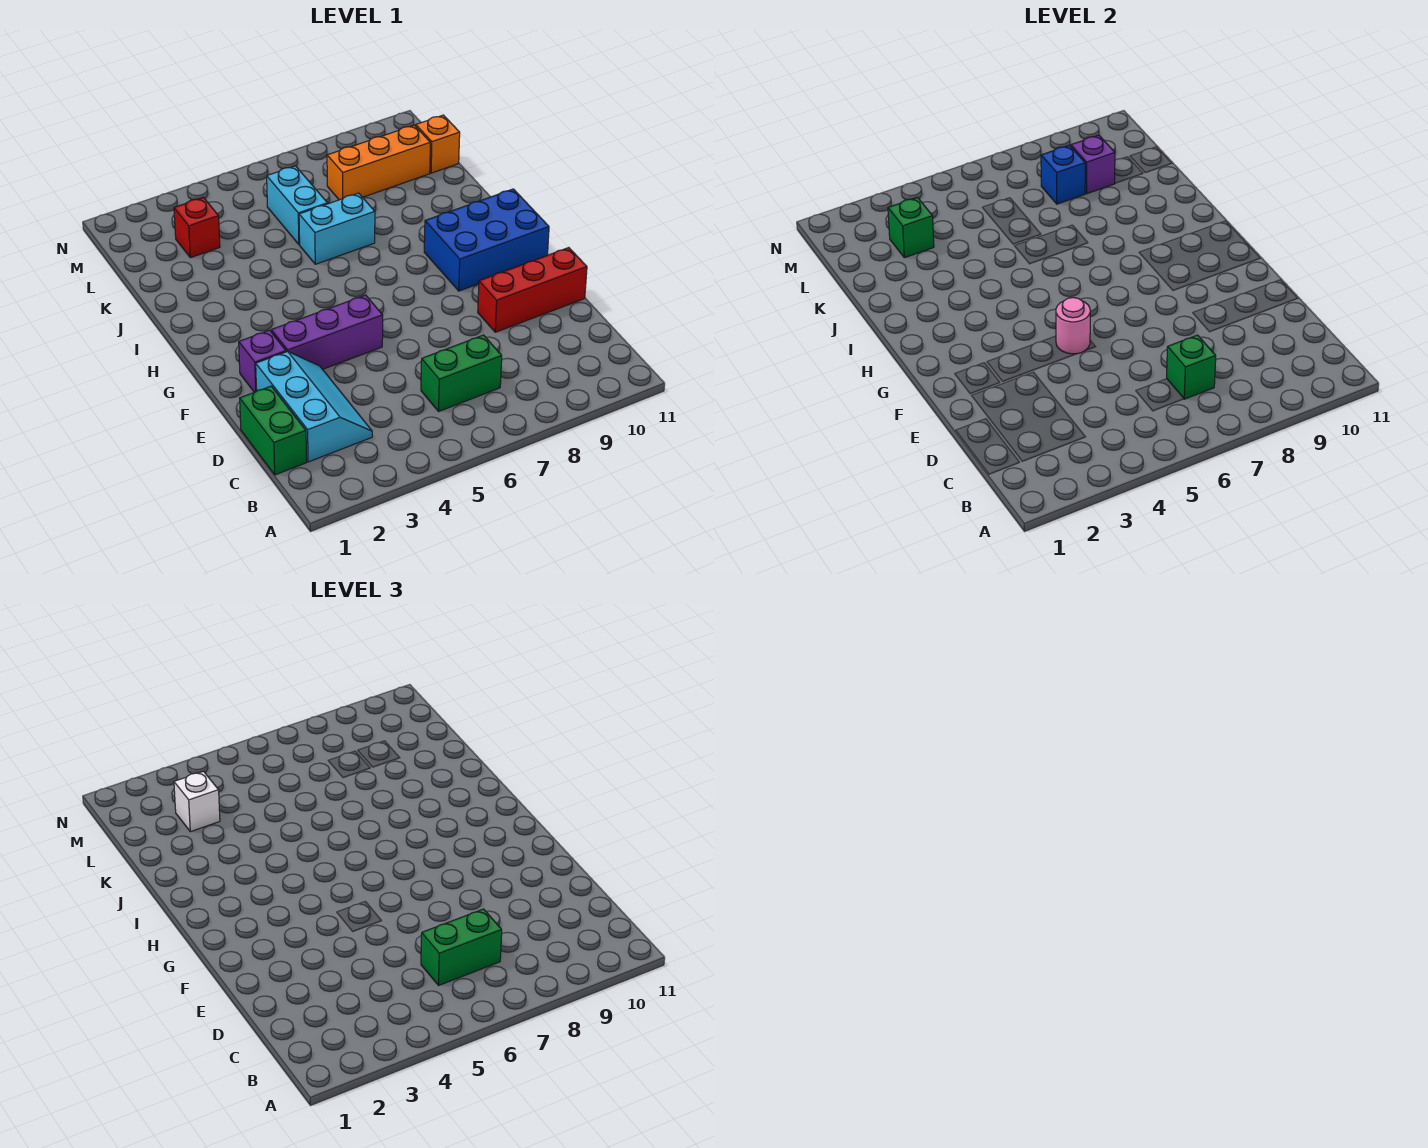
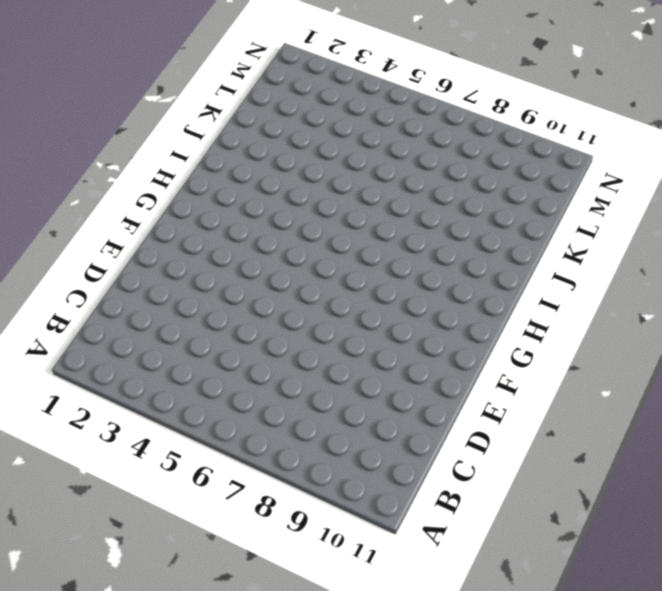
none -> green 1x2 brick [240,386,307,475]
none -> cyan 2x3 slope [256,352,372,462]
none -> green 1x2 brick [421,335,502,411]

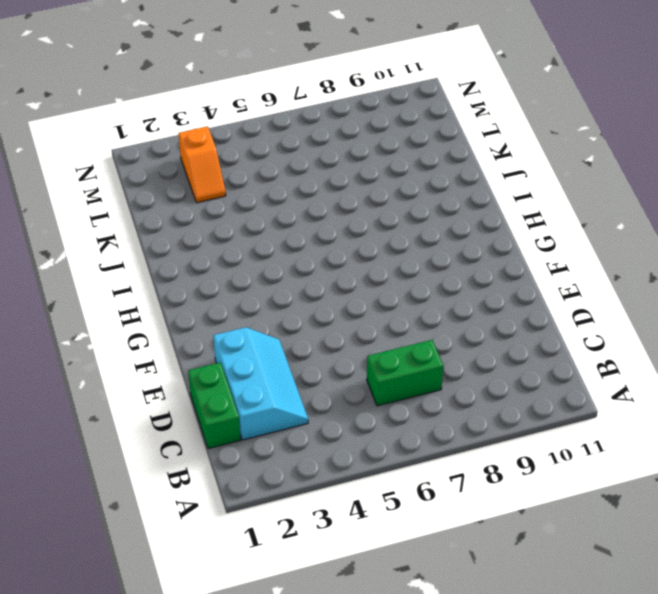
orange 1x2 slope [179,126,226,203] -> red 1x1 brick [174,197,220,258]
none -> red 1x3 brick [478,248,587,332]
none -> purple 1x1 brick [239,330,286,392]
none -> purple 1x3 brick [271,295,383,369]

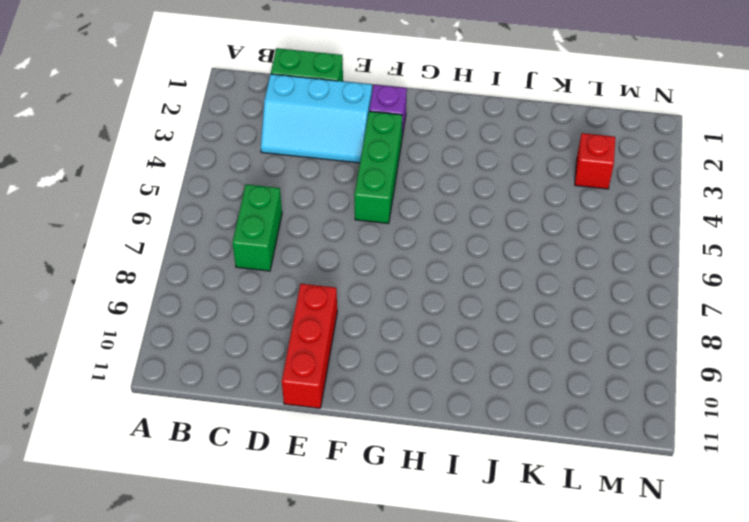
green 1x3 brick [354,111,402,224] -> purple 1x3 brick [271,295,383,369]
none -> blue 2x3 brick [424,189,549,291]
none -> cyan 1x2 brick [299,193,375,264]
none -> cyan 1x2 brick [267,166,328,245]

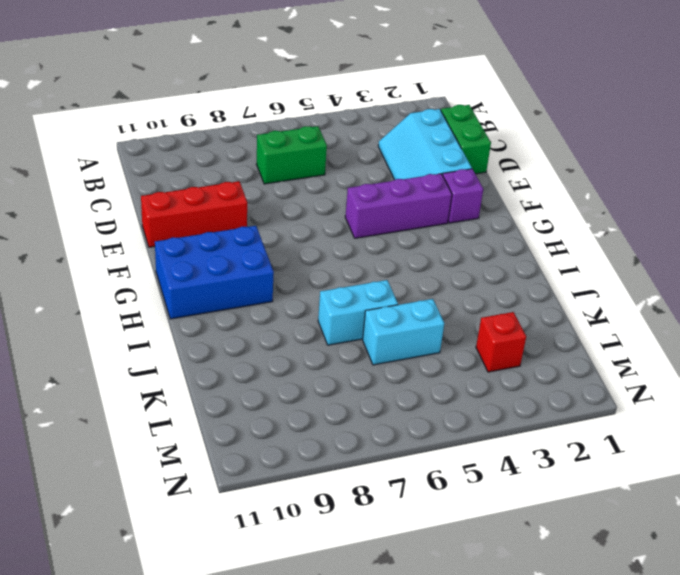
cyan 1x2 brick [363,299,444,365] -> cyan 1x2 brick turned to [267,166,328,245]
none -> orange 1x3 brick [327,125,430,200]
none -> orange 1x1 brick [416,115,460,173]
none -> green 1x1 brick [1167,335,1216,399]

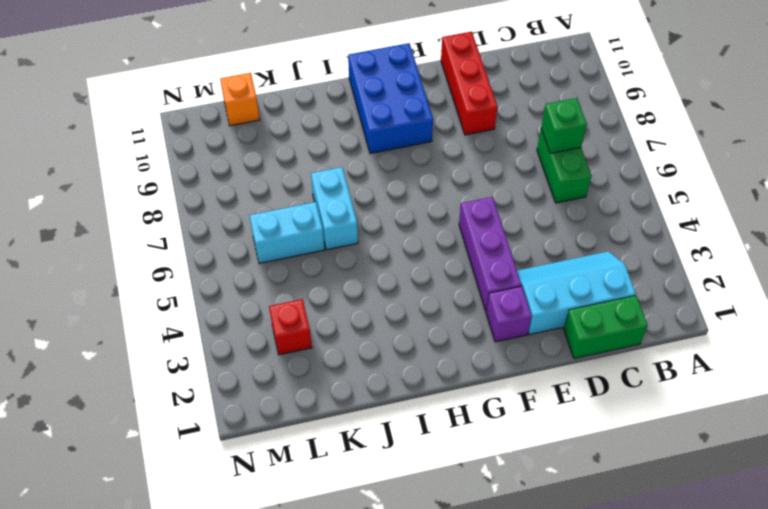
none -> orange 1x3 brick [327,125,430,200]
none -> pink 1x1 round brick [1056,298,1090,354]
none -> green 1x1 brick [888,197,934,258]

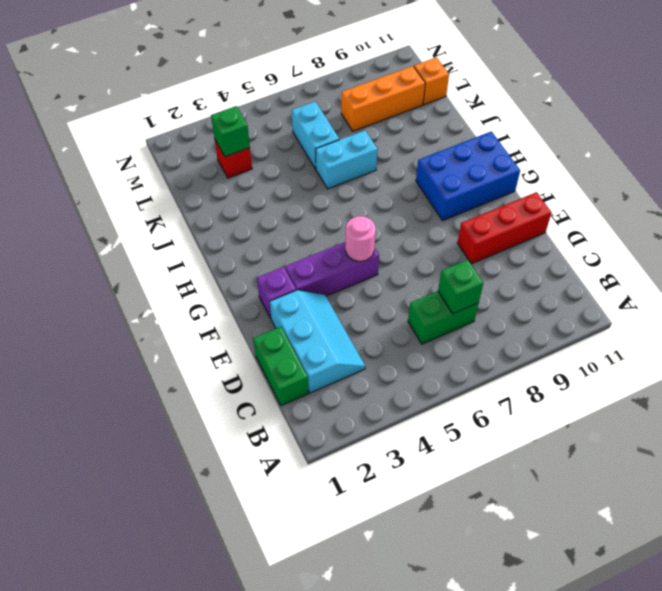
none -> blue 1x1 brick [1041,145,1085,204]
none -> purple 1x1 brick [1071,135,1115,194]
none -> green 1x2 brick [421,909,502,985]

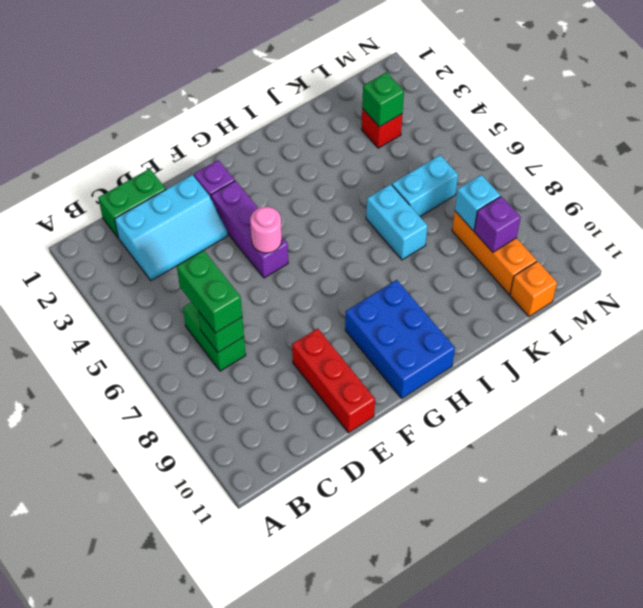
cyan 1x1 brick [455,175,500,230] -> blue 1x1 brick [1041,145,1085,204]
none -> white 1x1 brick [174,771,220,832]

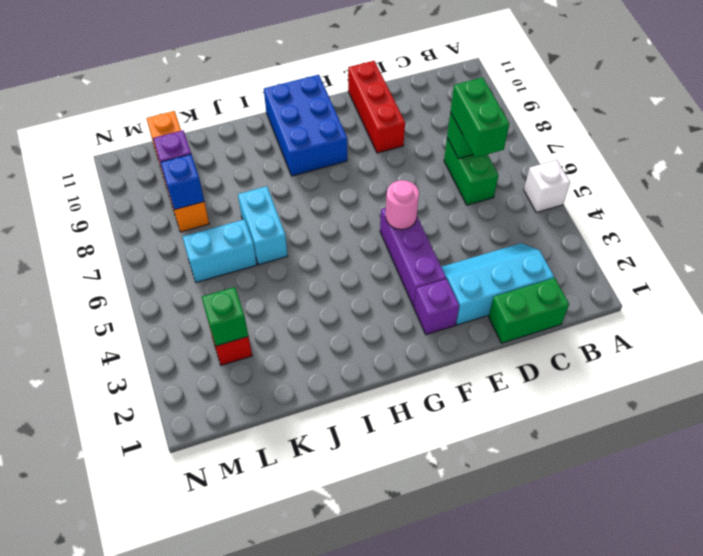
white 1x1 brick [524,160,570,212] -> white 1x1 brick moved to [174,771,220,832]

